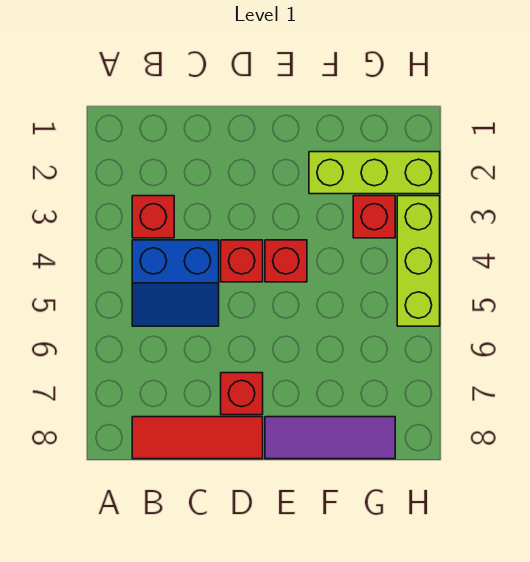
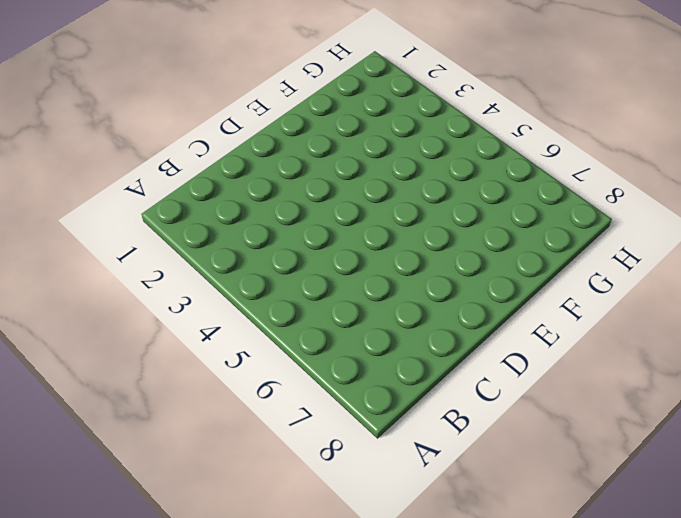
none -> red 1x1 brick [132,196,174,238]
none -> blue 2x2 slope [132,240,219,326]

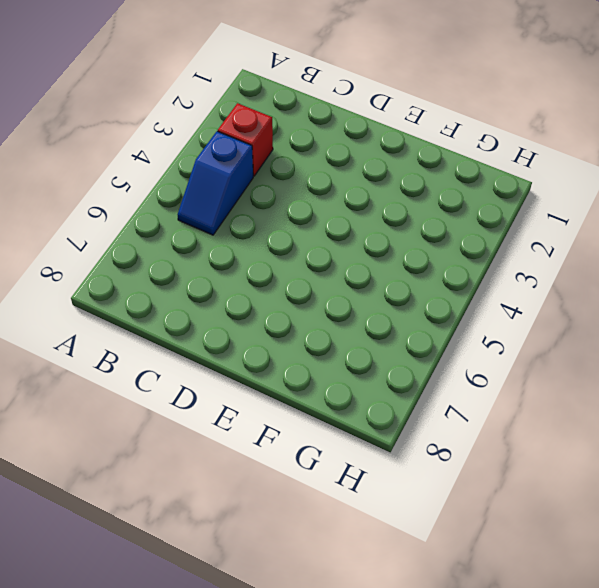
blue 1x2 slope [178,131,253,235] -> blue 2x2 slope [132,240,219,326]
none -> red 1x3 tile [132,417,263,459]
none -> red 1x1 brick [221,240,263,282]

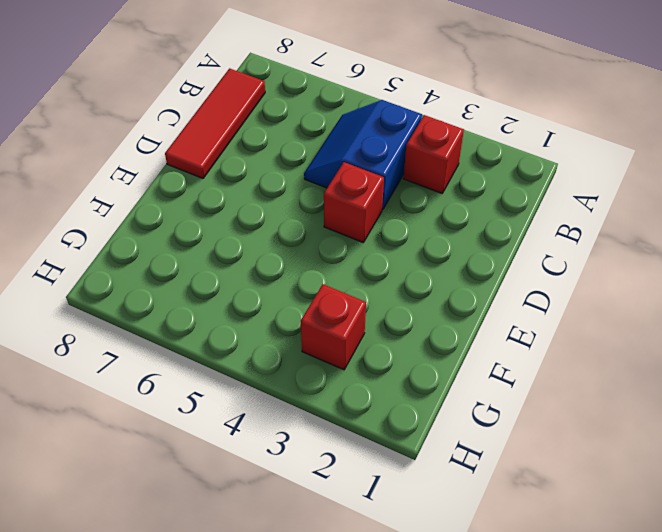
none -> red 1x1 brick [221,373,263,415]
none -> red 1x1 brick [265,240,307,282]

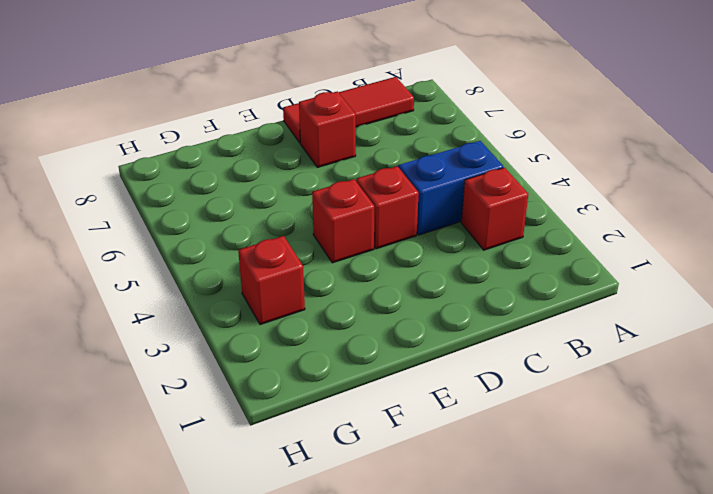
none -> purple 1x3 tile [265,417,395,459]
none -> lime 1x3 brick [309,152,440,194]

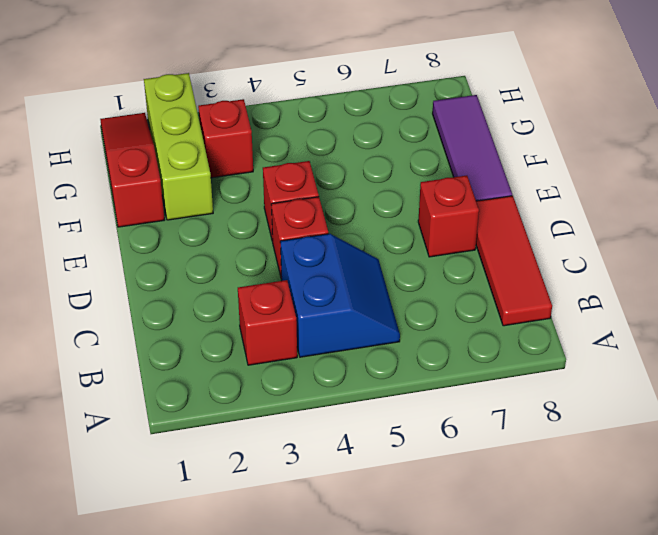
red 1x3 slope [100,113,164,227] -> none
none -> lime 1x3 brick [397,196,440,326]

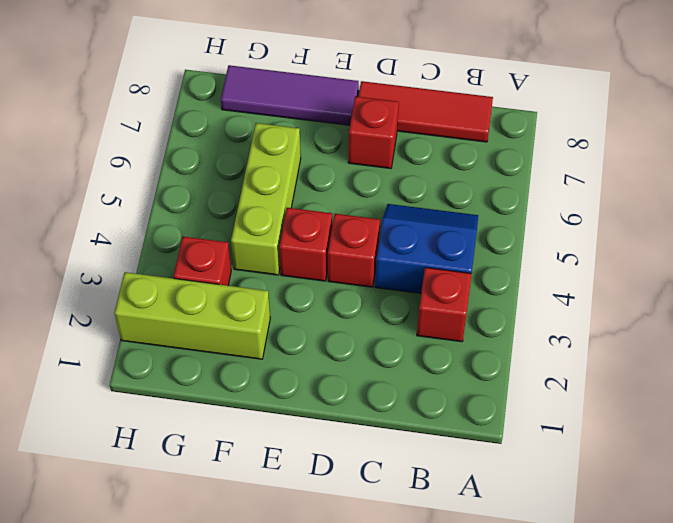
lime 1x3 brick [231,123,301,275] -> lime 1x3 brick moved to [397,196,440,326]

